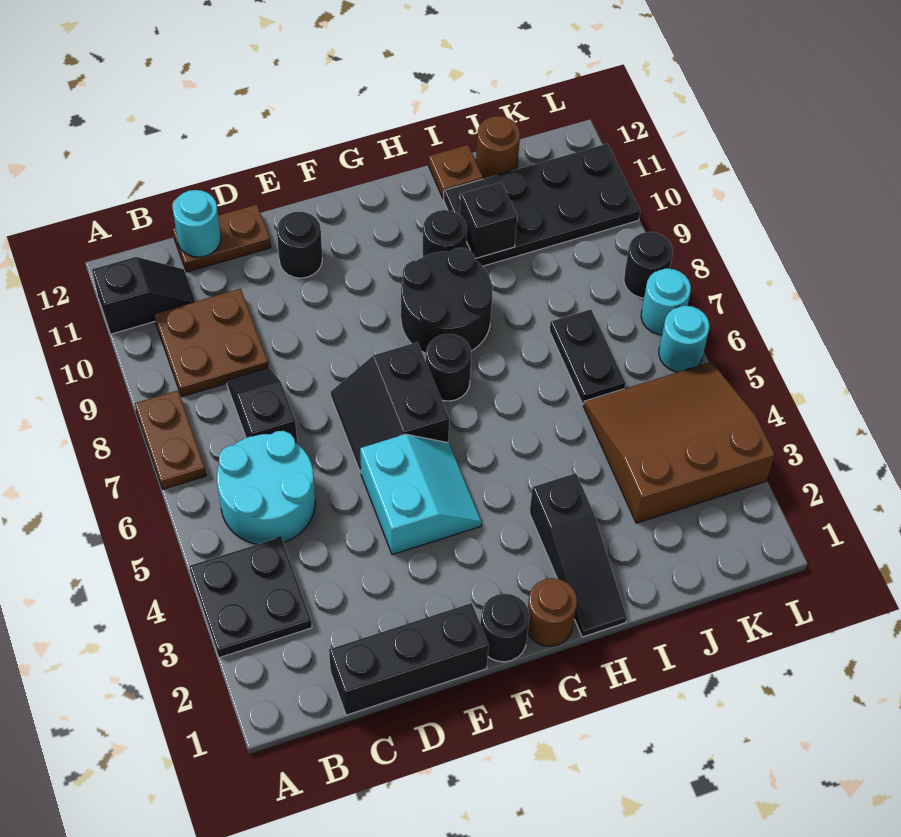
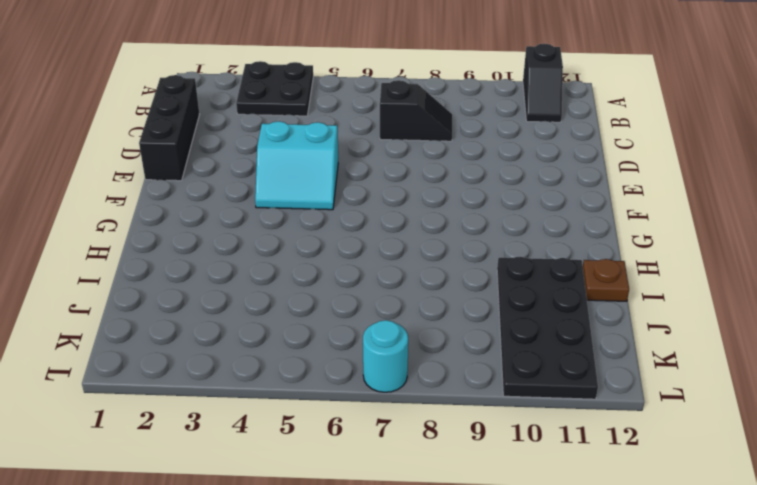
none -> brown 1x2 plate [135,390,206,489]
none -> cyan 2x2 round brick [217,431,315,544]
none -> brown 2x2 plate [154,289,269,397]

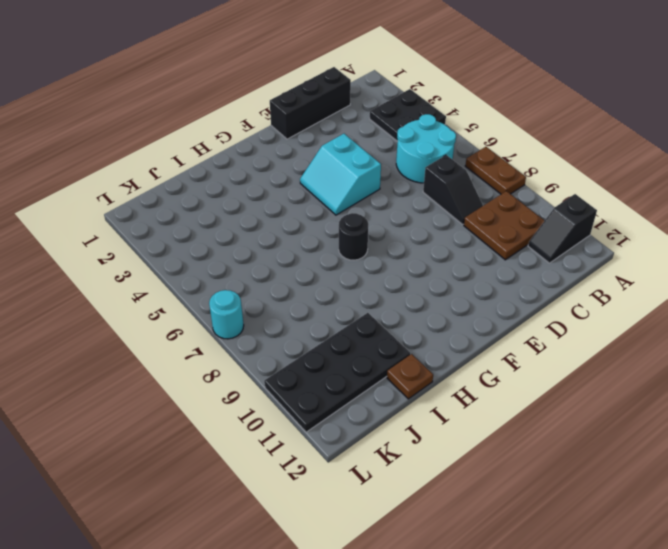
none -> brown 1x2 plate [173,205,271,272]
none -> black 2x2 slope [331,342,449,473]
none -> black 1x1 round brick [277,212,322,278]

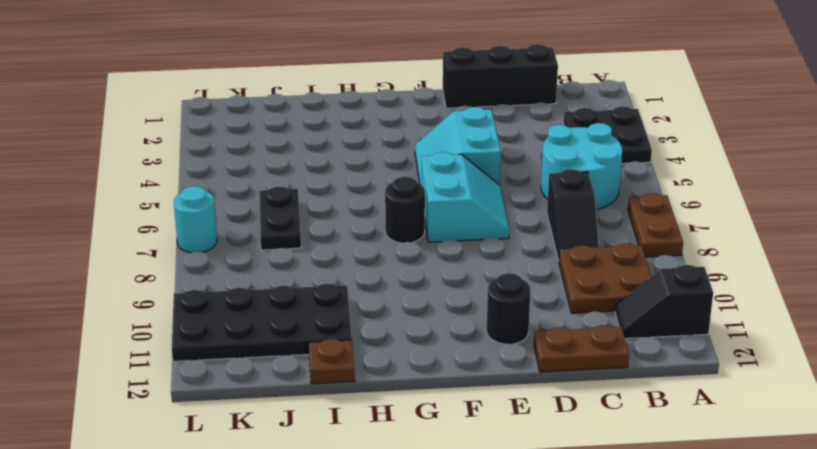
cyan 2x2 slope [422,152,510,242] -> black 2x2 slope [331,342,449,473]
none -> black 1x1 round brick [480,594,530,662]
none -> brown 1x1 round brick [528,578,577,646]
none -> black 2x2 round brick [401,248,493,353]

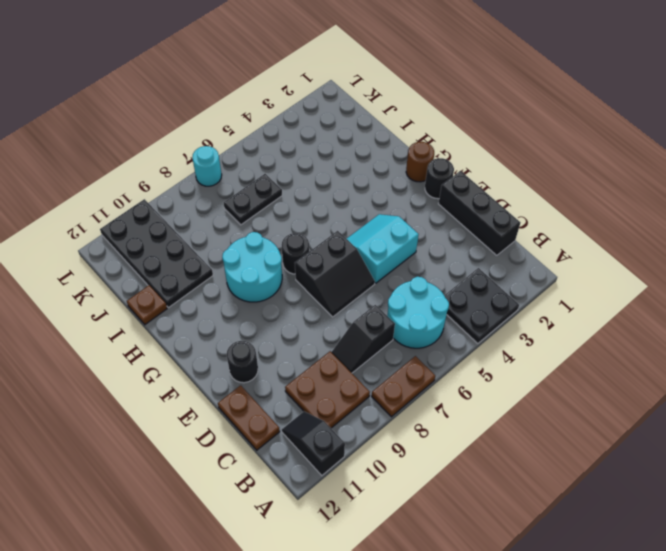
cyan 2x2 round brick [222,232,282,302] -> black 2x2 round brick [401,248,493,353]
none -> black 1x3 slope [530,473,627,637]
none -> black 1x1 round brick [422,210,467,257]
none -> brown 3x3 slope [583,362,775,523]

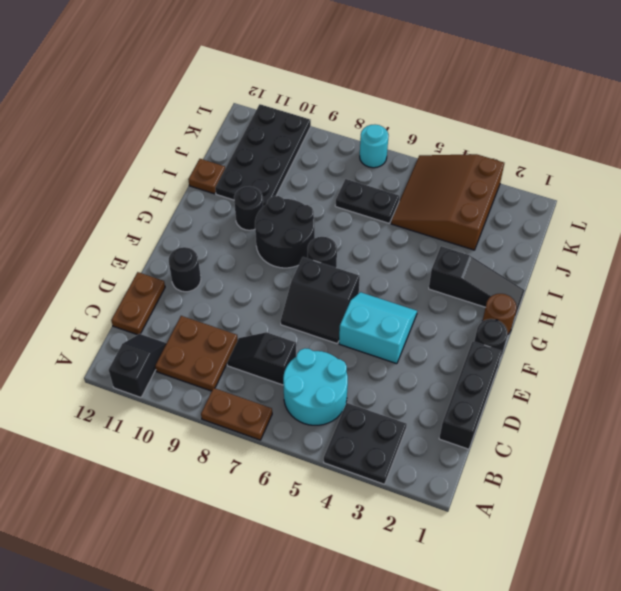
none -> brown 1x1 round brick [476,116,520,179]
none -> cyan 1x1 round brick [659,306,709,372]
none -> black 1x1 round brick [624,232,673,298]

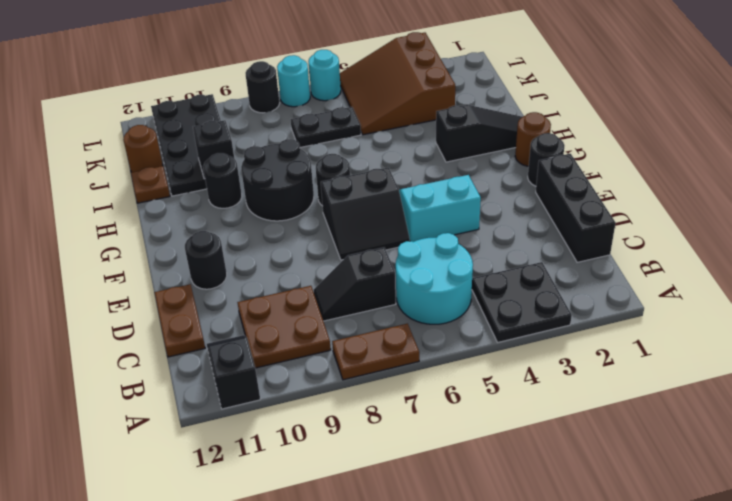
none -> cyan 1x1 round brick [173,190,221,257]

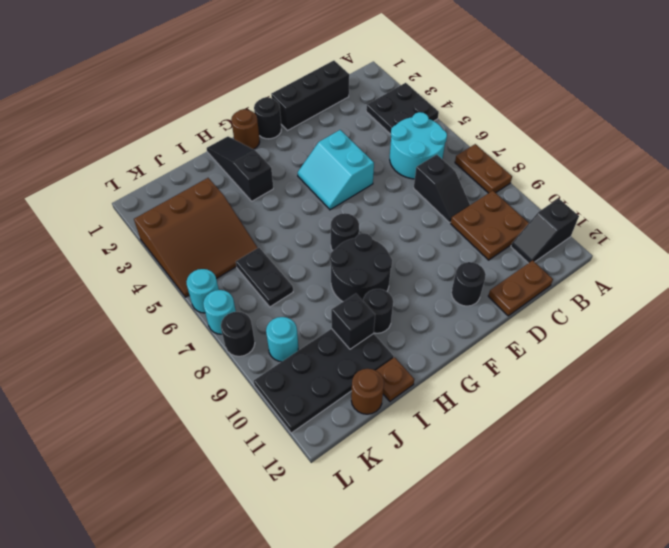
cyan 1x1 round brick [266,317,298,362] -> cyan 1x1 round brick moved to [173,190,221,257]
none -> black 2x2 slope [331,342,449,473]

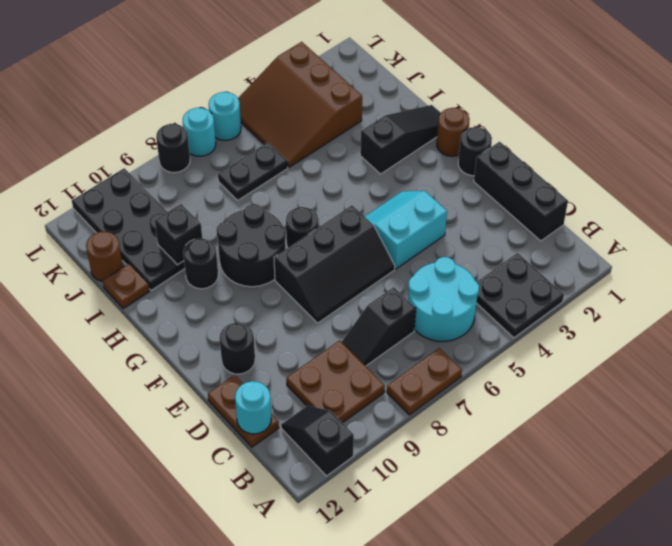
black 2x3 slope [274,205,395,323] -> black 2x2 slope [331,342,449,473]

